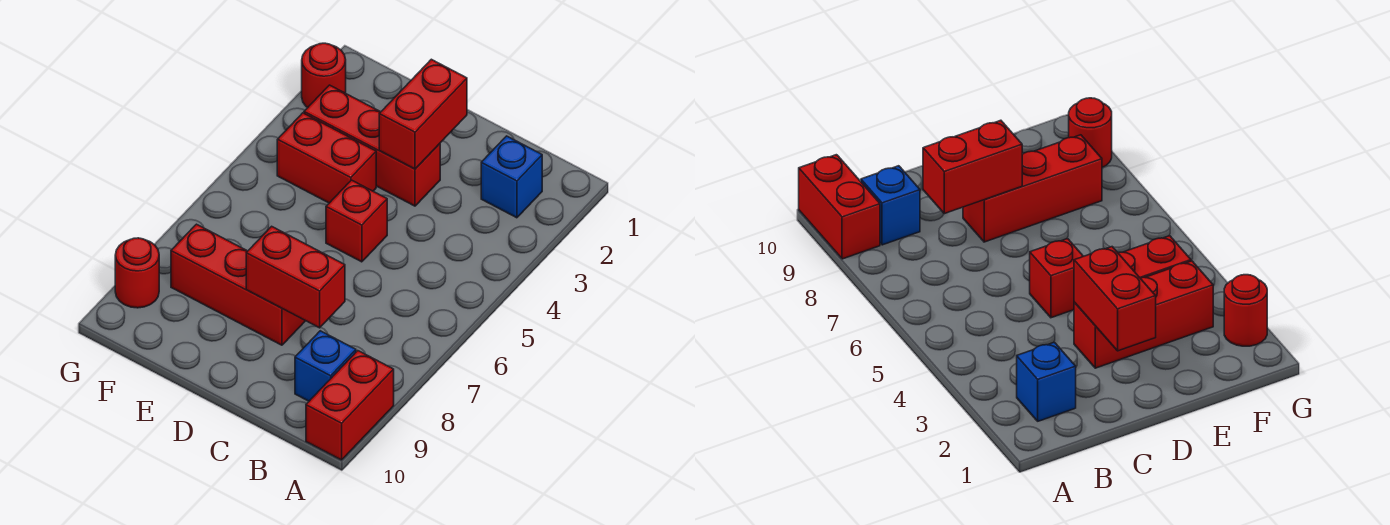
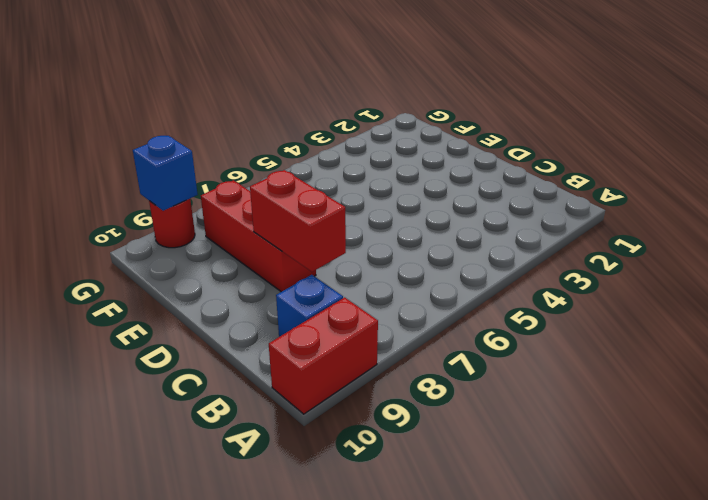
blue 1x1 brick [133,136,198,211] -> blue 1x1 brick moved to [481,136,542,218]
none -> red 1x3 brick [304,85,440,206]
none -> red 1x1 brick [326,180,387,262]

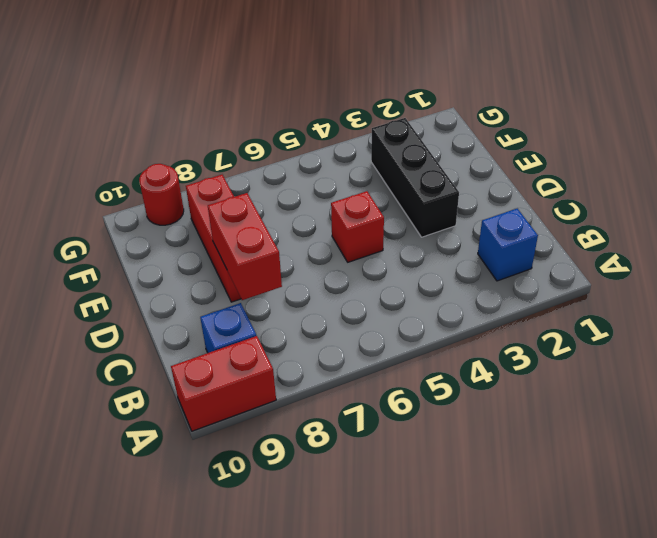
black 1x3 brick [371,118,459,237] -> red 1x3 brick [304,85,440,206]
none -> red 1x2 brick [277,113,376,203]
none -> red 1x1 round brick [302,43,346,108]

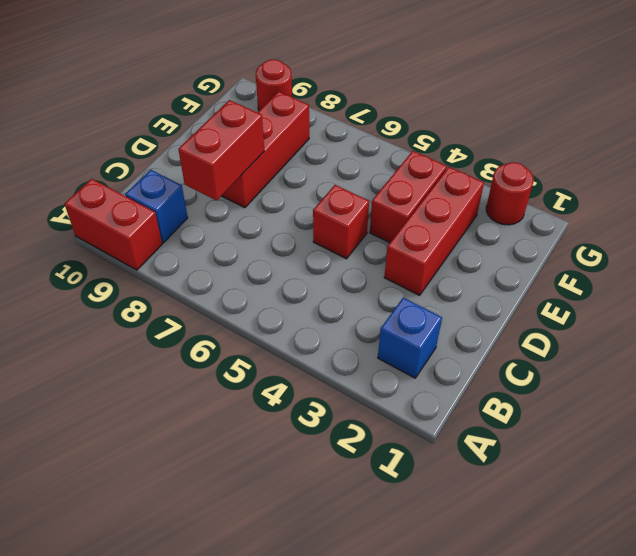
none -> red 1x2 brick [379,59,467,169]

